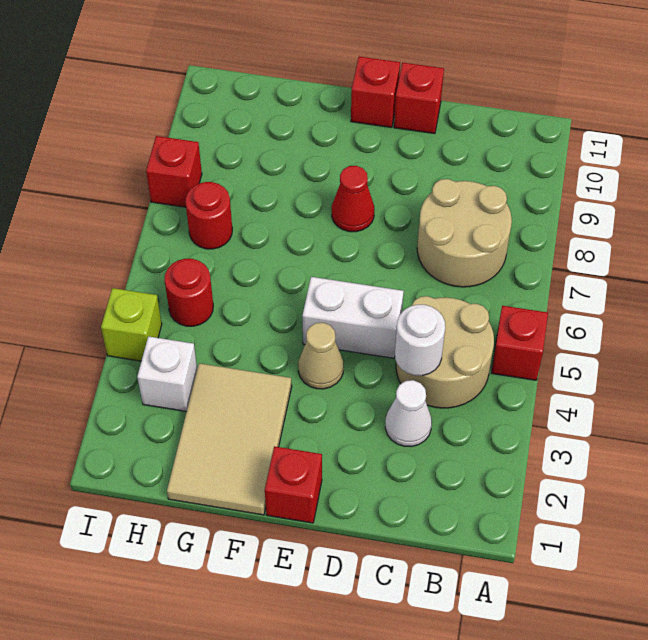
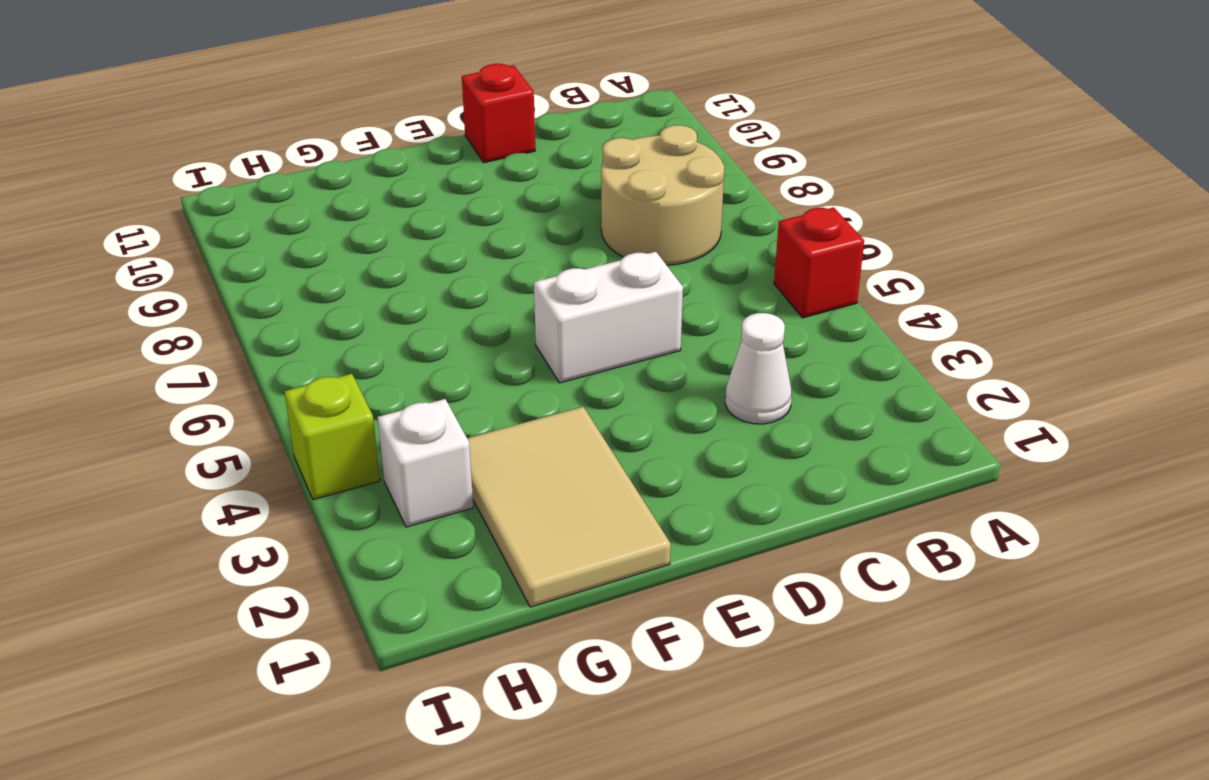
none -> tan 2x2 round brick [396,296,494,408]
none -> red 1x1 brick [265,446,322,523]
none -> tan 1x1 cone [298,323,343,389]

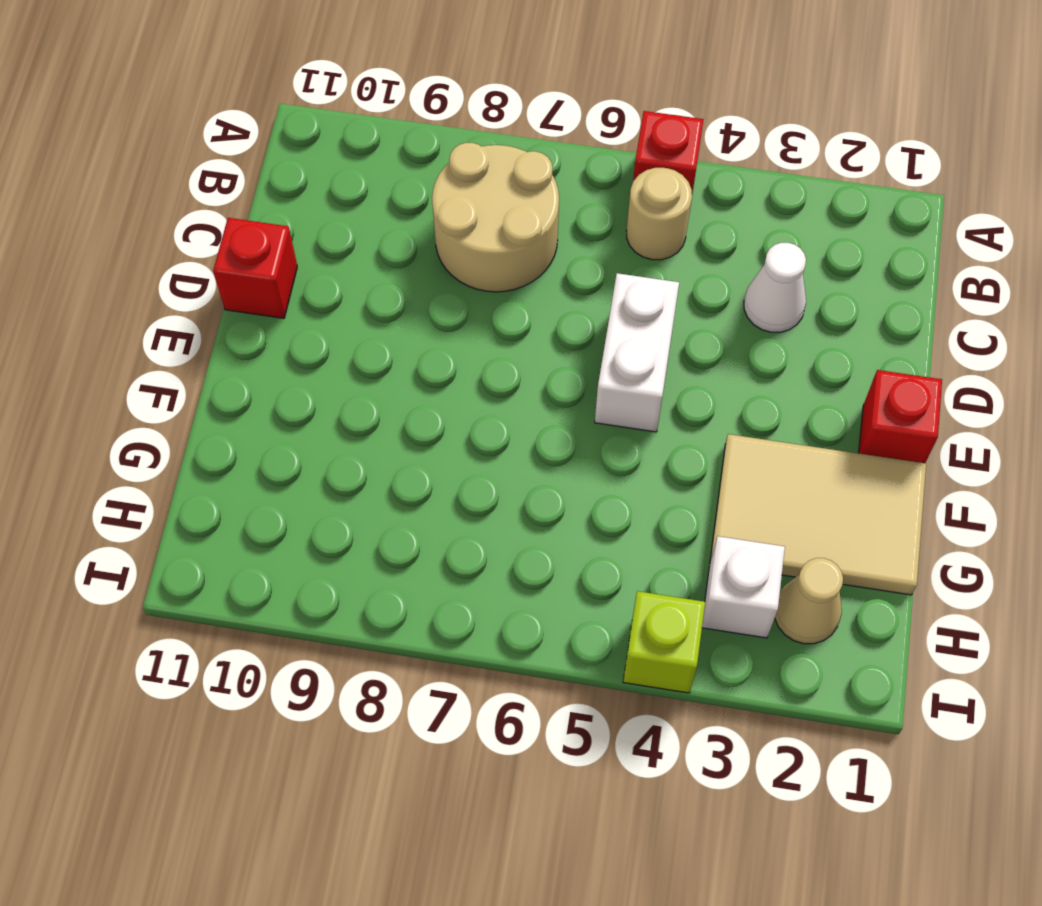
tan 1x1 round brick [626,168,692,260] -> tan 2x2 round brick [396,296,494,408]
tan 1x1 cone [775,558,843,644] -> tan 1x1 cone moved to [298,323,343,389]
none -> red 1x1 cone [332,166,374,232]
none -> red 1x1 brick [351,56,400,127]
none -> red 1x1 round brick [164,259,213,326]

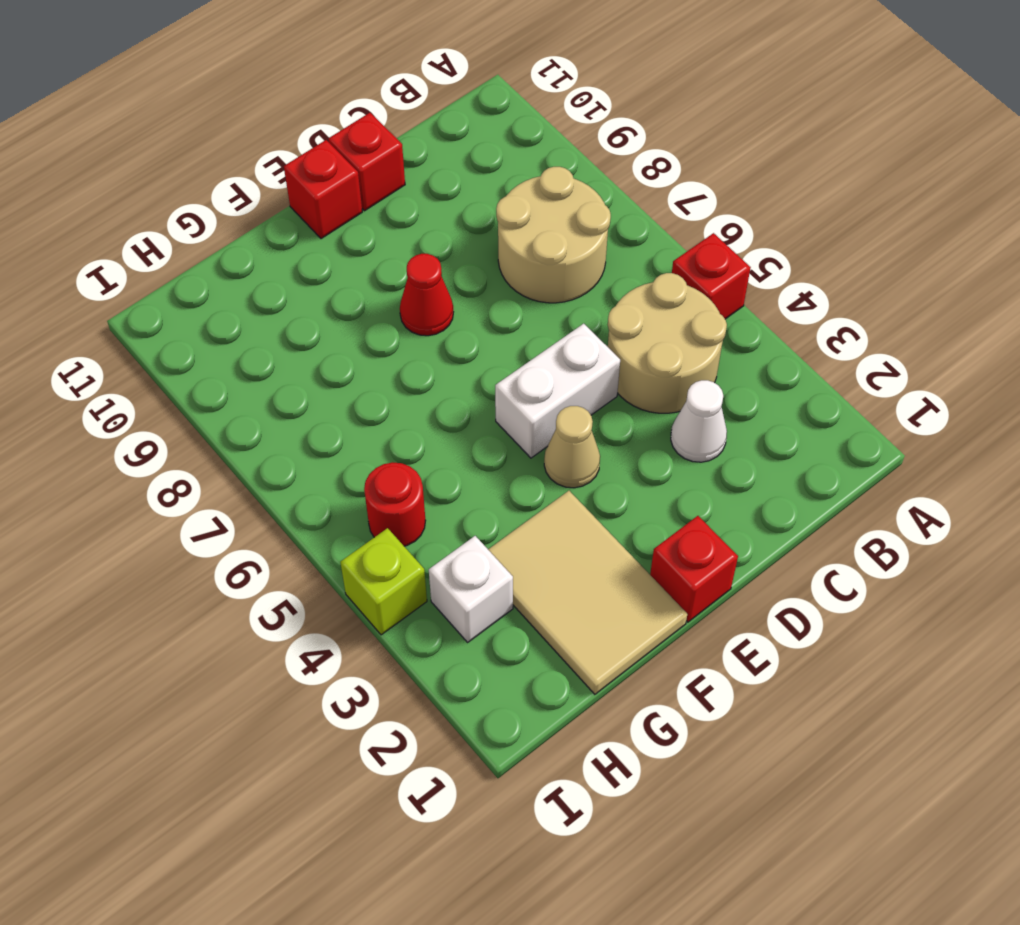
none -> red 1x1 round brick [185,182,232,249]
none -> red 1x1 brick [146,136,202,207]
none -> white 1x1 round brick [395,305,445,376]

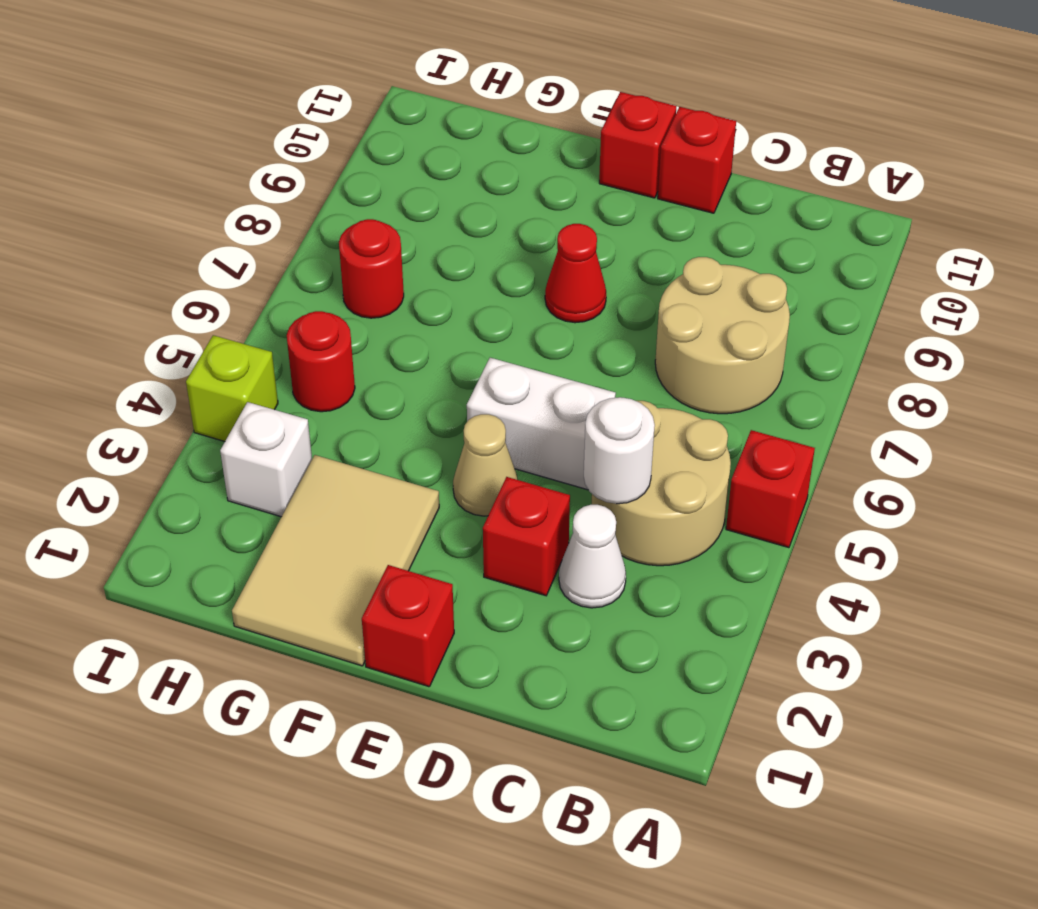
red 1x1 brick [483,477,570,596] -> red 1x1 brick moved to [146,136,202,207]

